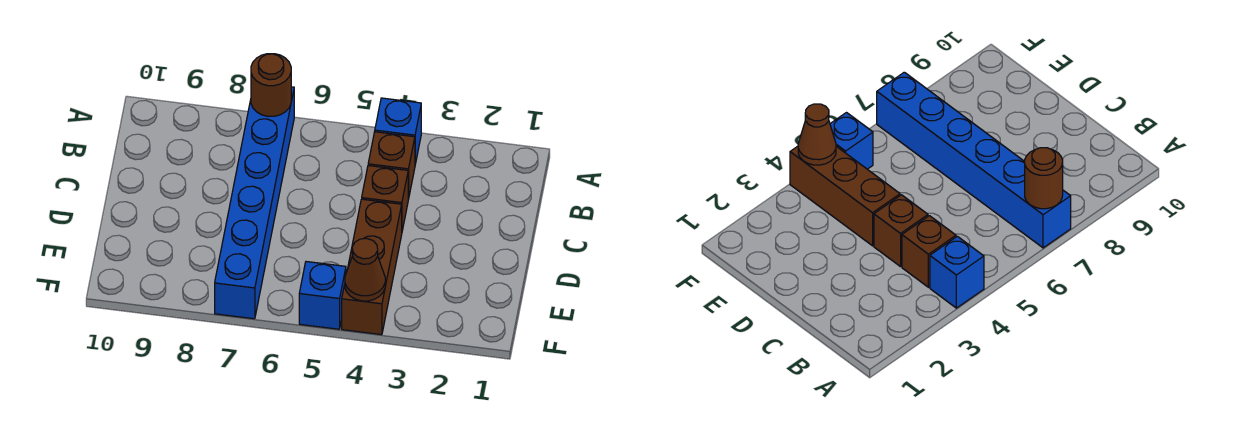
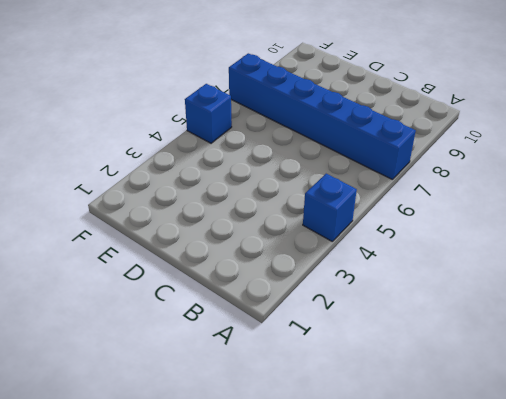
none -> brown 1x1 brick [368,132,415,199]
none -> brown 1x1 brick [362,166,408,231]

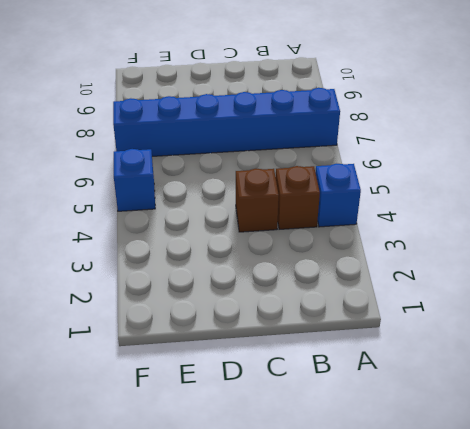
none -> brown 1x3 brick [342,199,402,335]
none -> brown 1x1 round brick [251,54,291,116]

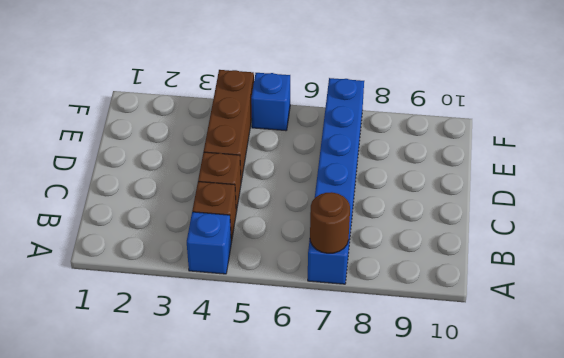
none -> brown 1x1 cone [345,238,385,301]

